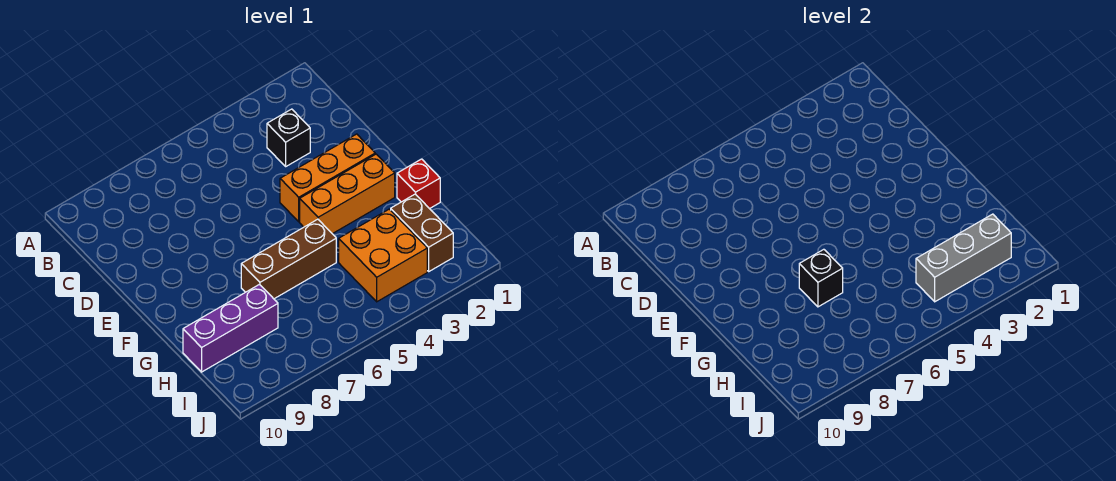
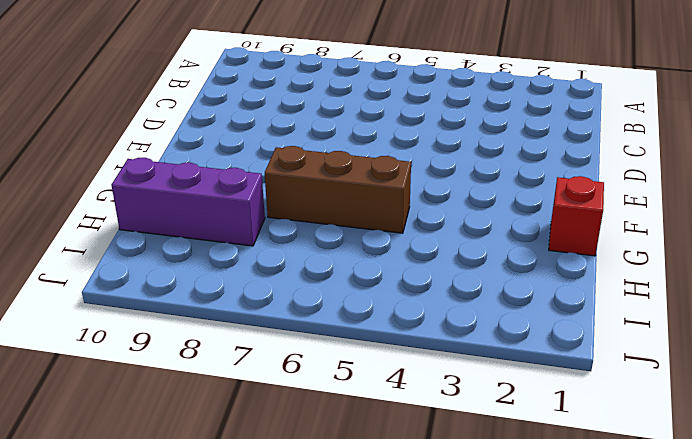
none -> black 1x1 brick [267,109,310,166]
none -> orange 1x3 brick [280,134,375,222]

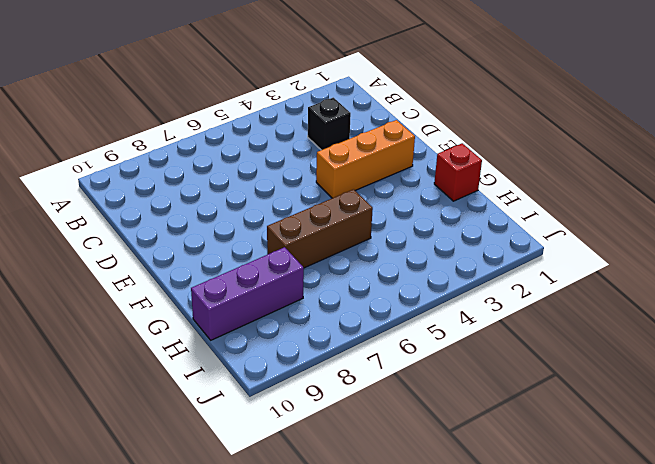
none -> orange 1x3 brick [300,154,395,234]
none -> brown 1x2 brick [391,194,453,271]

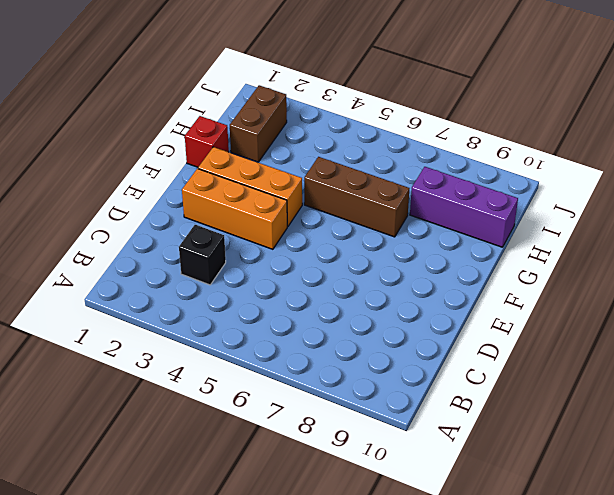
none -> orange 2x2 brick [339,209,427,302]
none -> black 1x1 brick [799,249,843,307]

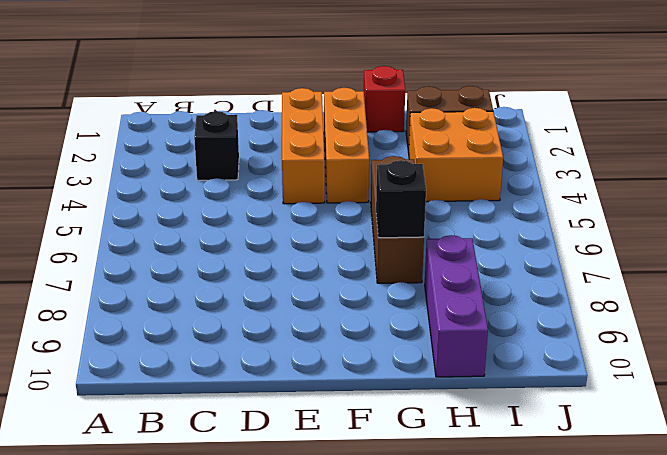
none -> grey 1x3 brick [916,214,1011,302]

